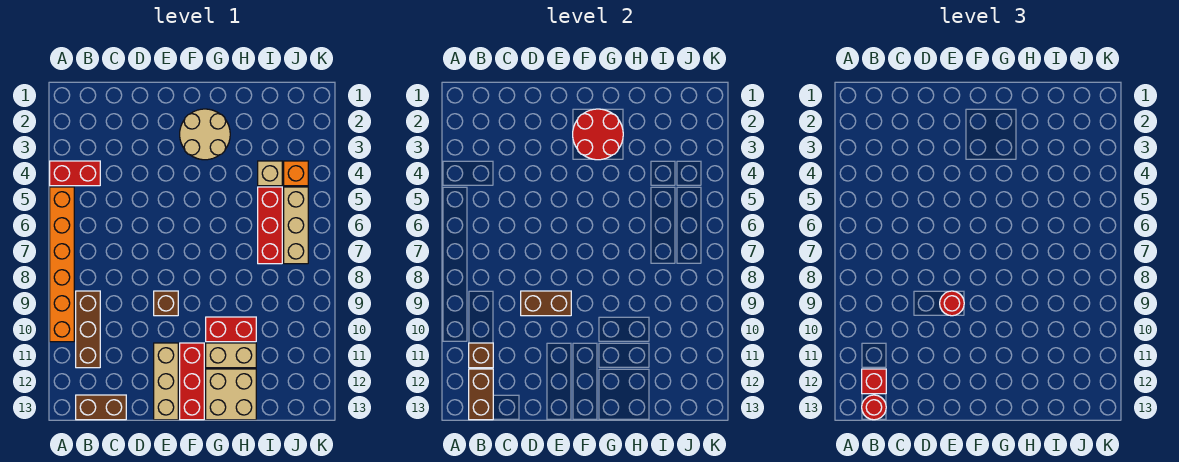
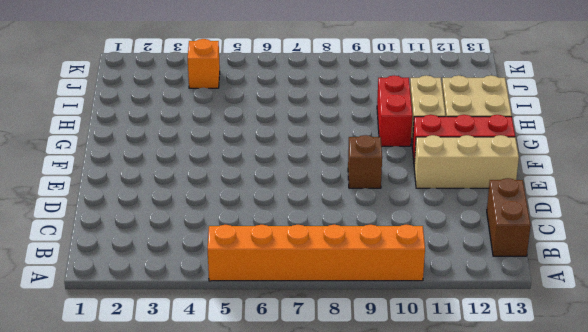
none -> red 1x2 brick [50,161,100,186]
none -> brown 1x3 brick [76,291,100,368]
none -> tan 2x2 round brick [180,109,230,160]

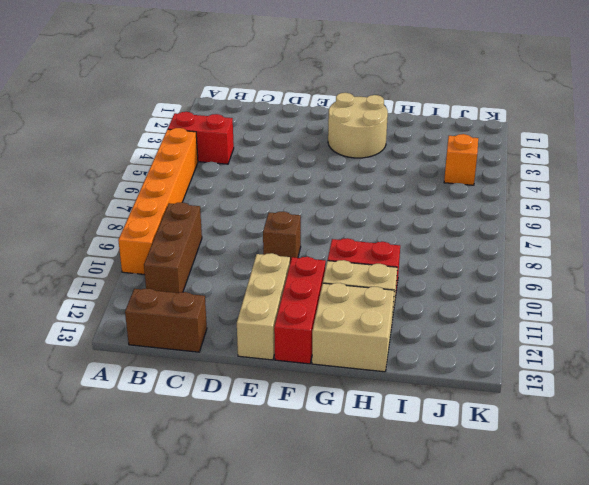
none -> tan 1x1 brick [258,161,282,186]
none -> red 1x3 brick [258,187,282,264]
none -> tan 1x3 brick [284,187,308,264]

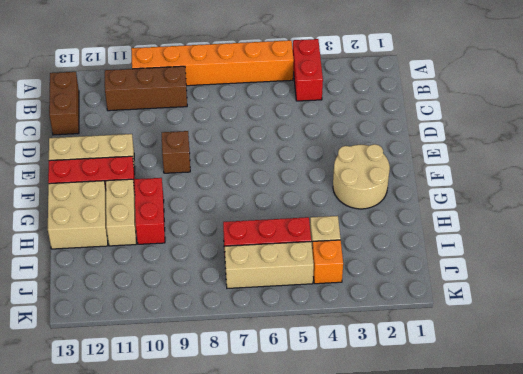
none -> brown 1x1 brick [469,343,493,368]
none -> brown 1x2 brick [469,369,493,420]
none -> brown 1x2 brick [521,291,571,316]

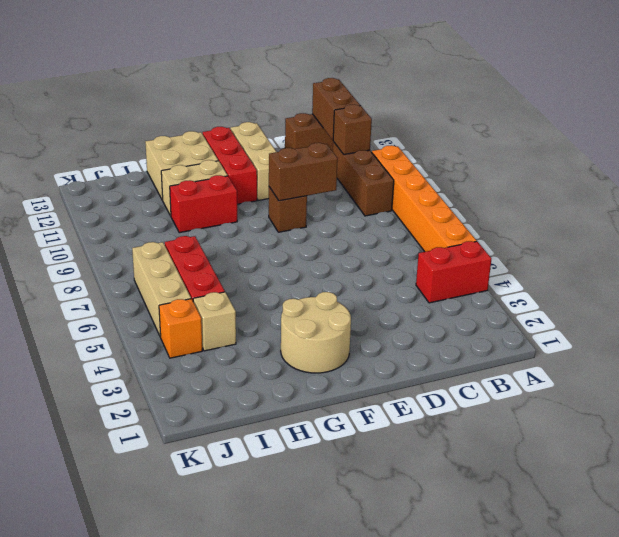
none -> red 2x2 round brick [573,109,623,160]
none -> red 1x1 brick [862,369,886,394]
none -> red 1x1 round brick [862,395,886,420]

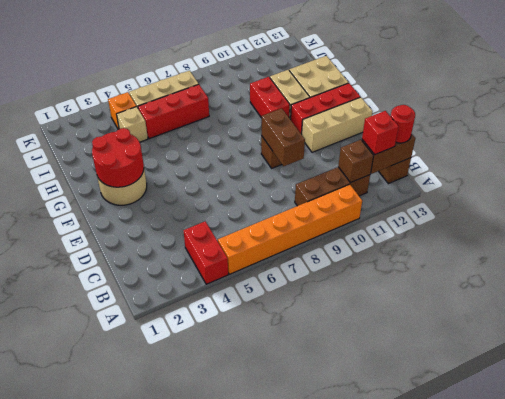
none -> red 1x1 round brick [940,291,964,316]

